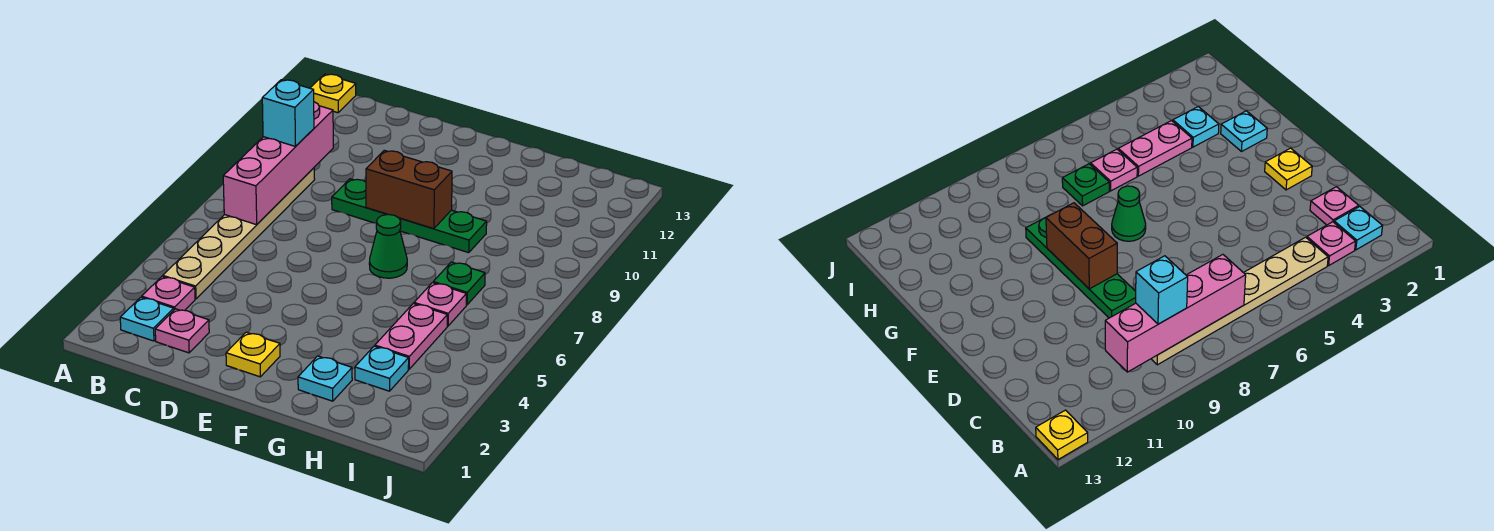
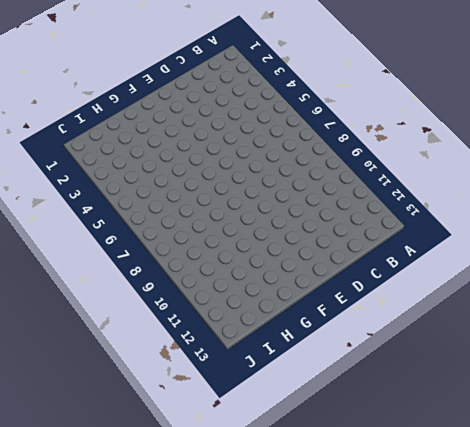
none -> yellow 1x1 plate [310,74,356,113]
none -> cyan 1x1 plate [120,297,174,341]
none -> pink 1x1 plate [142,277,195,310]

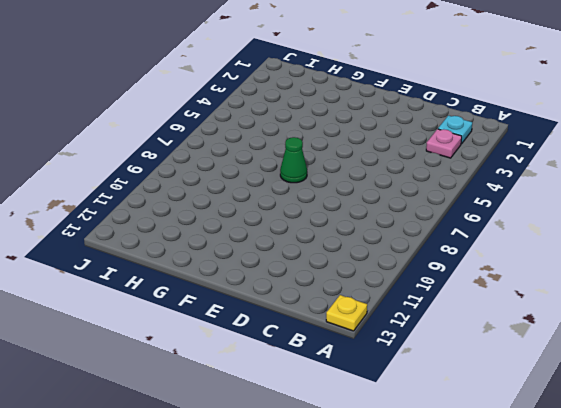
none -> tan 1x6 plate [163,168,315,299]
none -> pink 1x1 plate [155,309,209,353]
none -> green 1x4 plate [332,179,487,253]

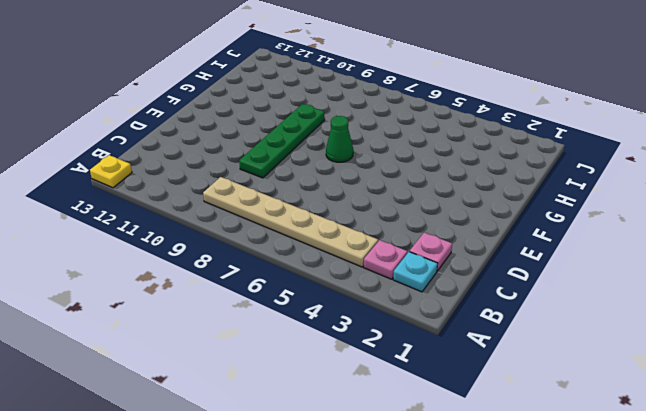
none -> yellow 1x1 plate [226,332,280,377]
none -> cyan 1x1 plate [298,356,352,401]
none -> cyan 1x1 plate [355,346,409,391]

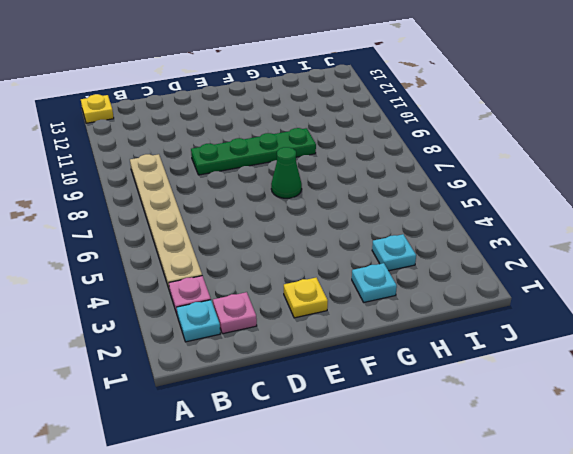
none -> pink 1x2 plate [375,304,447,369]
none -> pink 1x1 plate [414,283,466,326]
none -> green 1x1 plate [433,262,485,305]

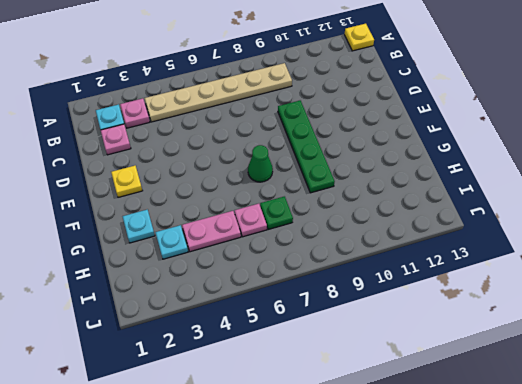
none -> pink 1x4 brick [223,102,333,225]
none -> brown 1x2 brick [366,150,452,229]
none -> cyan 1x1 brick [262,80,314,146]

